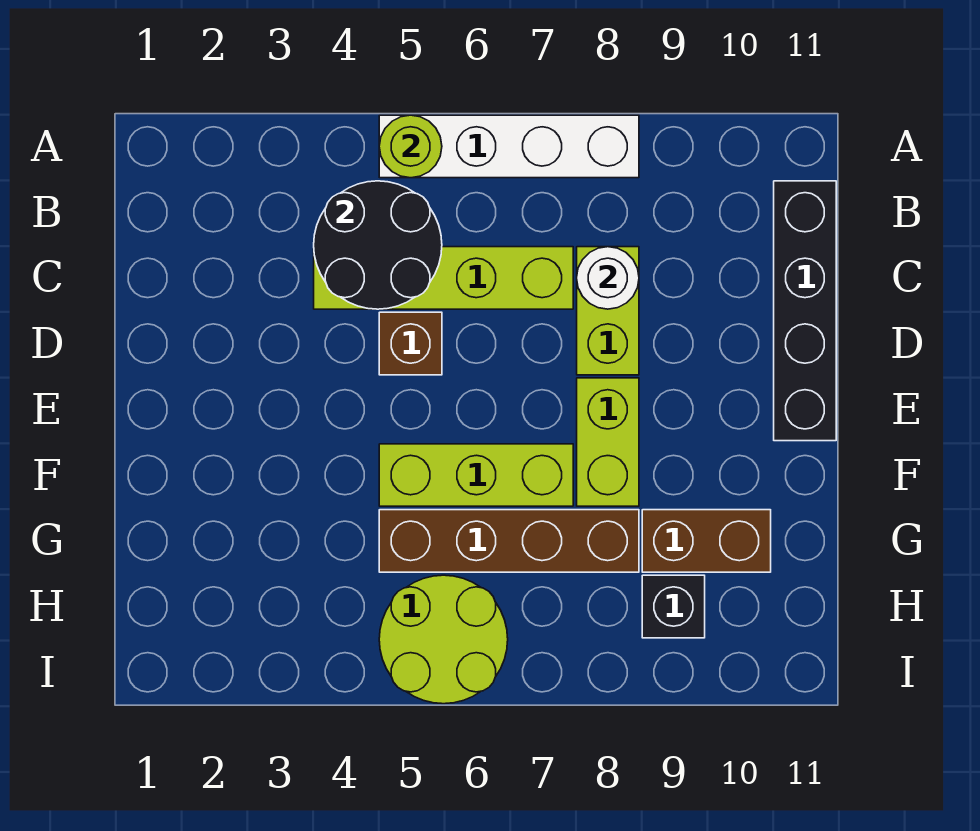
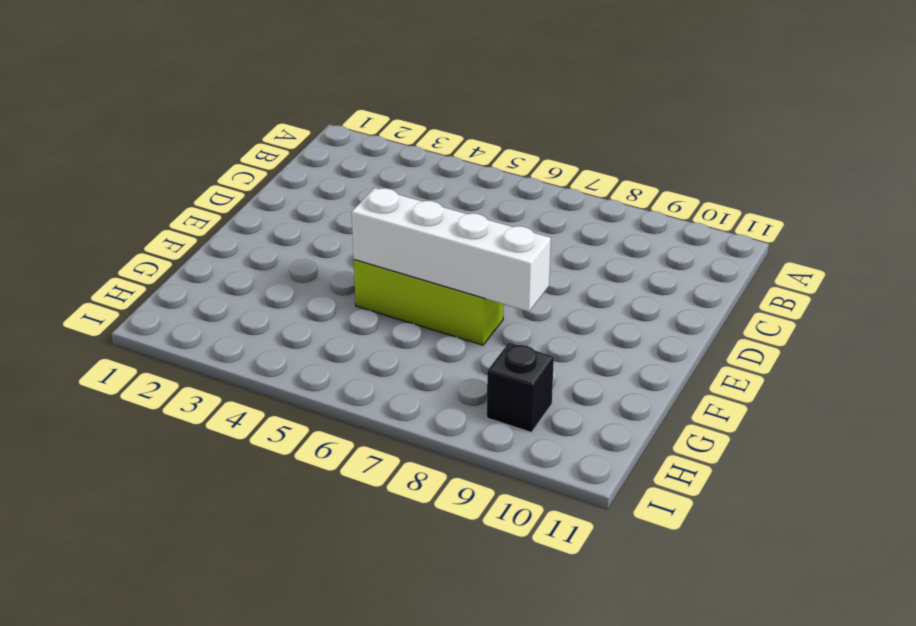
white 1x4 brick [352,188,551,312] -> white 1x4 brick moved to [379,115,639,178]
none -> black 1x4 brick [774,181,836,441]
none -> lime 1x4 brick [314,247,573,309]
none -> lime 1x2 brick [577,247,639,375]

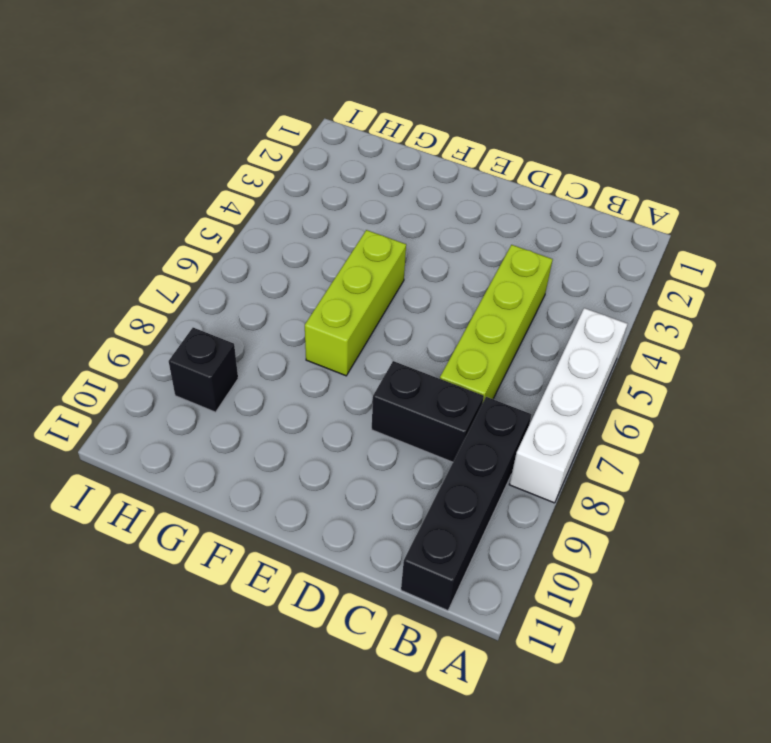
black 1x4 brick [401,397,531,610] -> black 1x4 brick turned to [774,181,836,441]
black 1x2 brick [372,361,484,462] -> lime 1x2 brick [577,247,639,375]
none -> brown 1x1 brick [379,312,442,375]
none -> lime 1x2 brick [577,378,639,506]
none -> brown 1x4 brick [379,510,639,572]

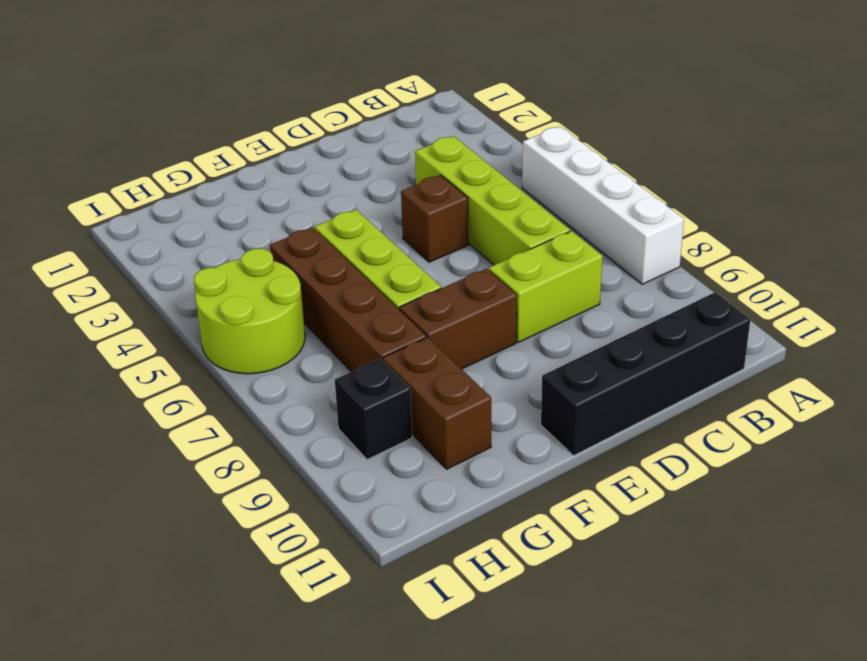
brown 1x2 brick [399,269,517,369] -> lime 1x2 brick [577,378,639,506]
none -> lime 1x1 round brick [379,115,442,178]
none -> black 2x2 round brick [314,181,442,309]
none -> white 1x1 round brick [577,247,639,309]

